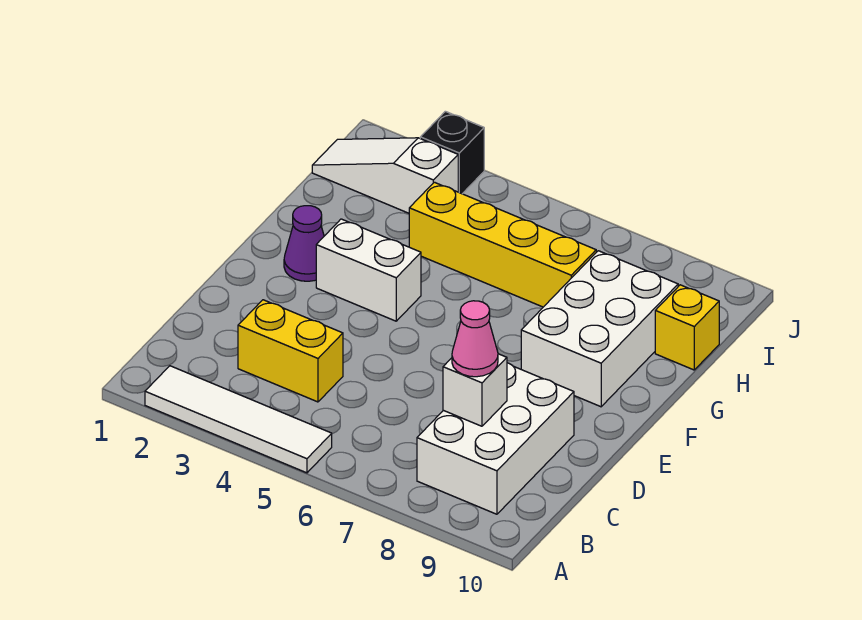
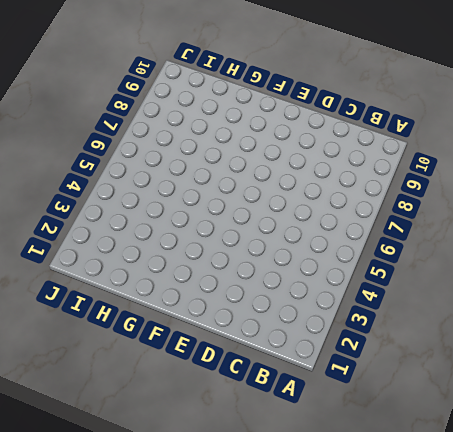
none -> white 1x4 tile [145,366,332,473]
none -> white 2x3 brick [417,363,574,514]
none -> yellow 1x2 brick [238,300,343,402]

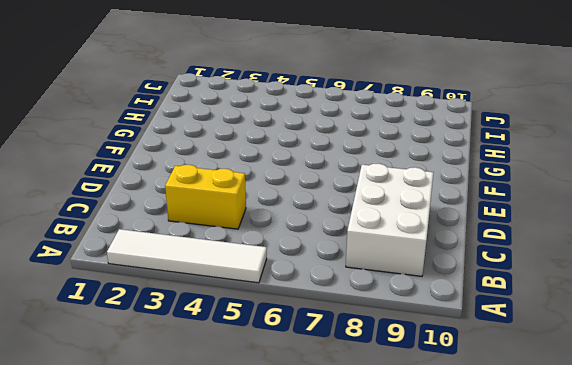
none -> purple 1x1 cone [284,206,324,281]
none -> white 1x2 brick [316,219,421,321]
none -> white 2x3 brick [521,251,678,407]

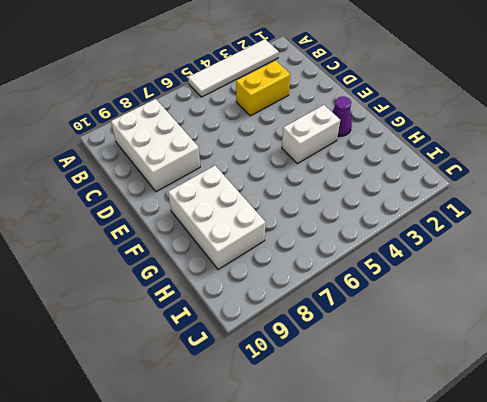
none -> yellow 1x4 brick [409,182,596,307]
none -> yellow 1x1 brick [655,285,719,370]
none -> white 1x3 slope [312,138,458,213]

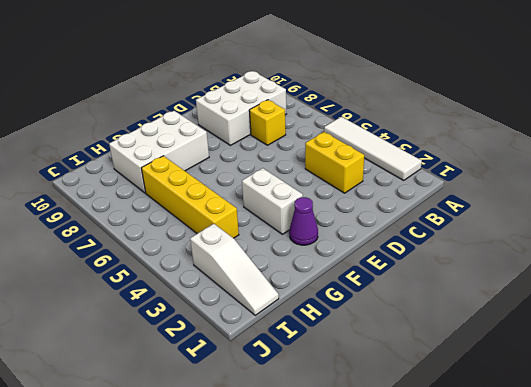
yellow 1x1 brick [249,100,286,145] -> yellow 1x1 brick moved to [655,285,719,370]
none -> black 1x1 brick [420,111,484,194]
none -> white 1x1 brick [443,354,507,426]
none -> pink 1x1 cone [452,301,498,377]

